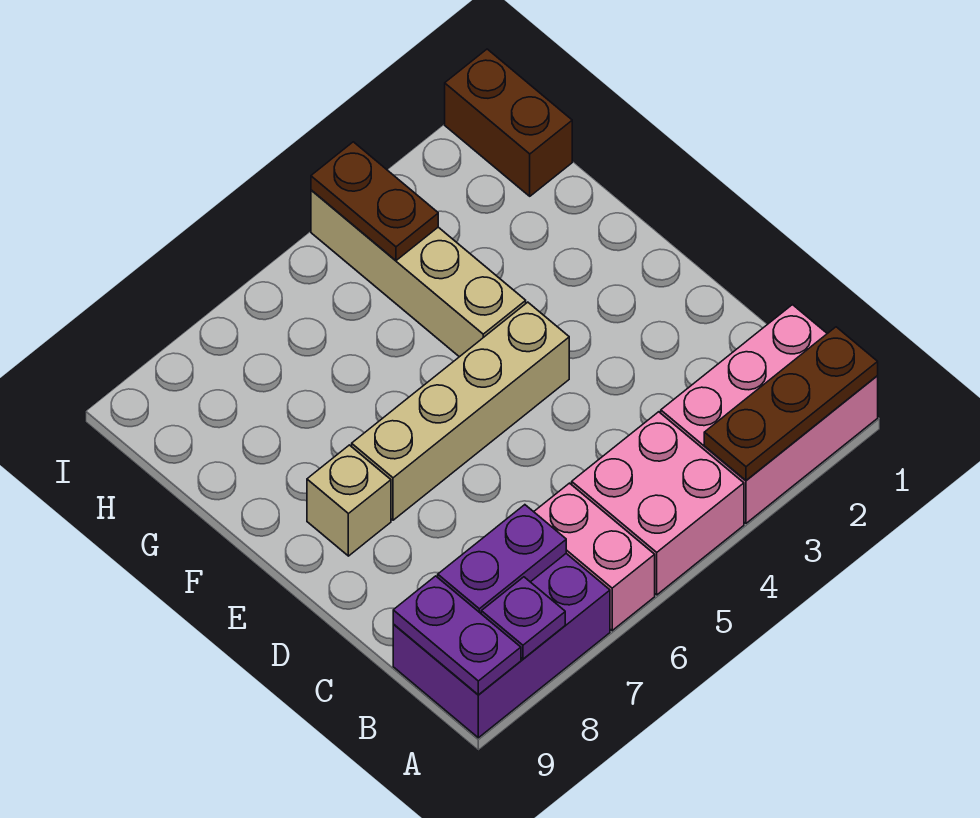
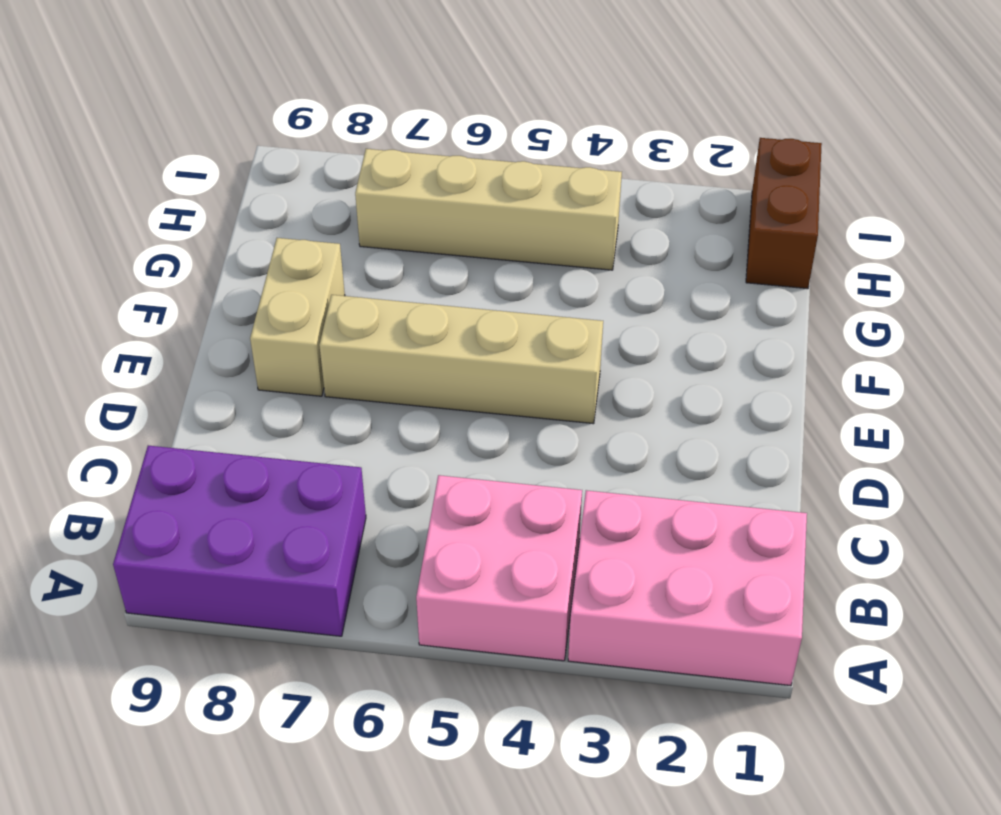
tan 1x2 brick [250,238,345,396] -> tan 1x1 brick [307,445,391,556]
tan 1x4 brick [355,149,622,270] -> tan 1x4 brick turned to [311,190,526,357]
none -> pink 1x2 brick [534,483,655,631]
none -> brown 1x3 plate [704,327,878,480]
none -> purple 1x1 plate [481,577,565,659]

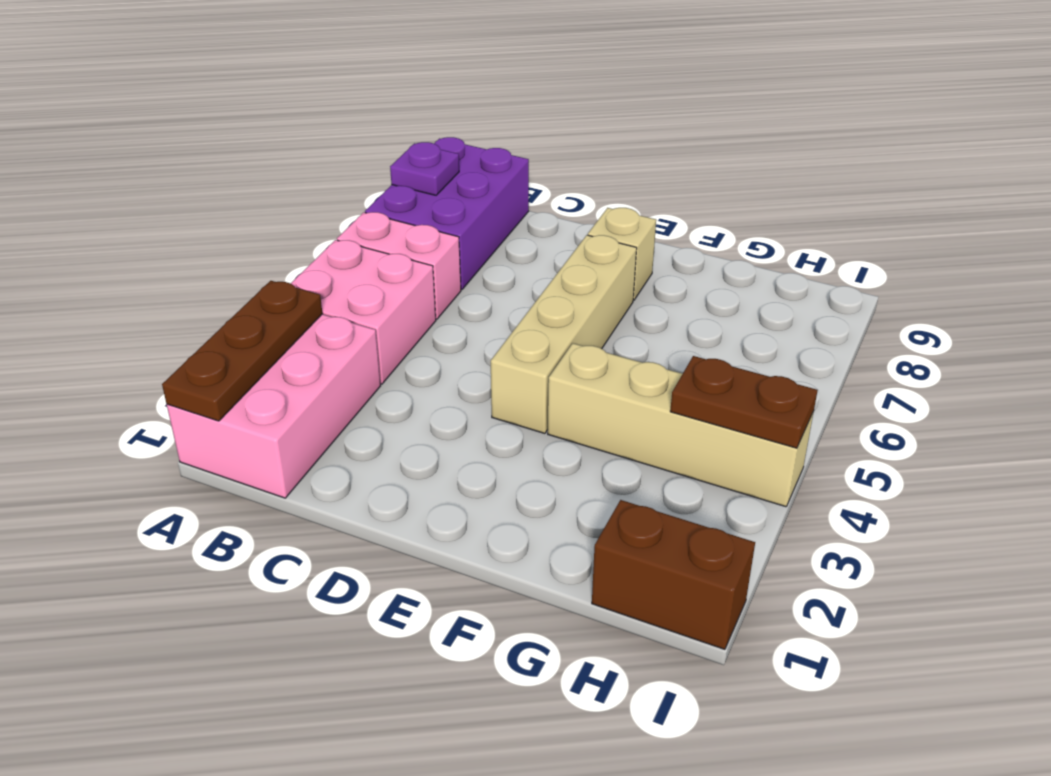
none -> purple 1x2 plate [393,576,521,695]
none -> purple 1x2 plate [438,505,566,613]

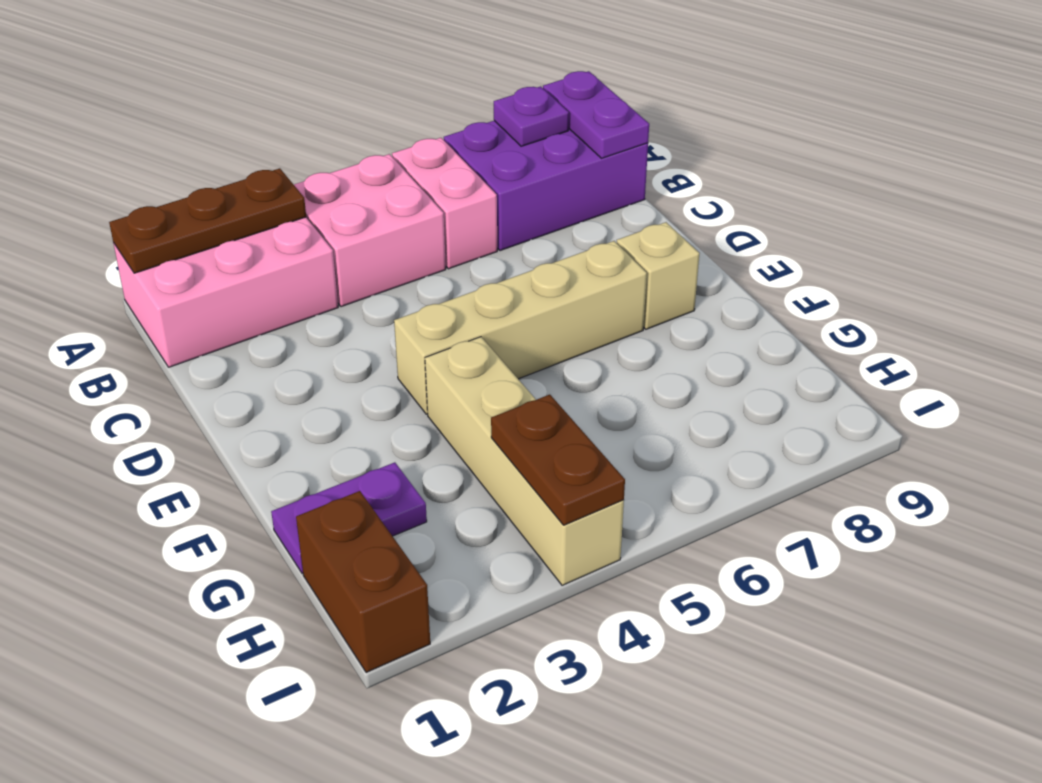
purple 1x2 plate [271,462,427,573] -> purple 1x2 plate moved to [438,505,566,613]

